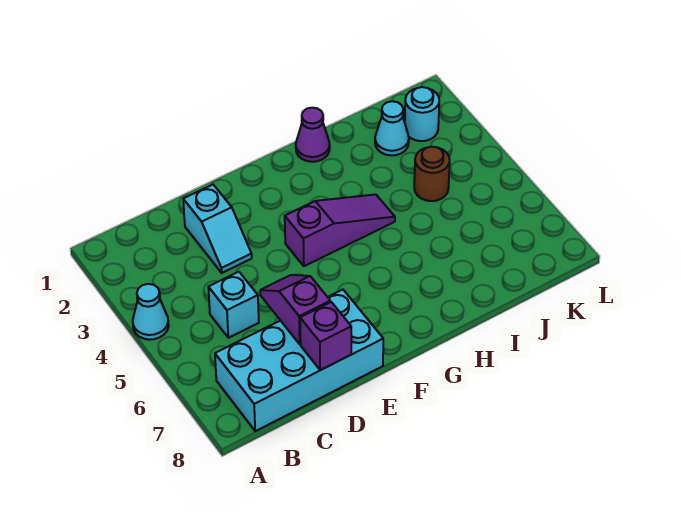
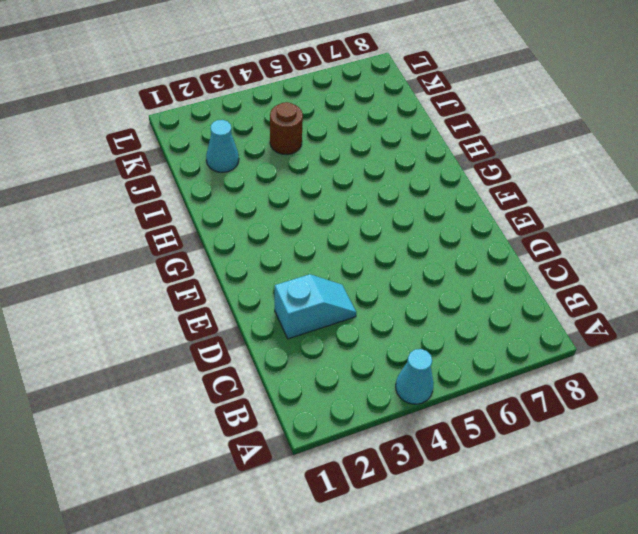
none -> cyan 2x4 brick [215,290,383,431]
none -> cyan 1x1 brick [208,272,259,338]

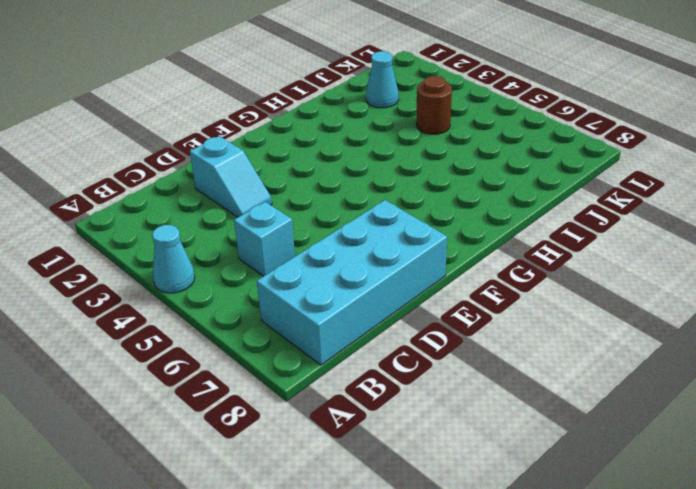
none -> purple 1x3 slope [285,195,395,266]
none -> purple 1x1 cone [296,108,330,162]

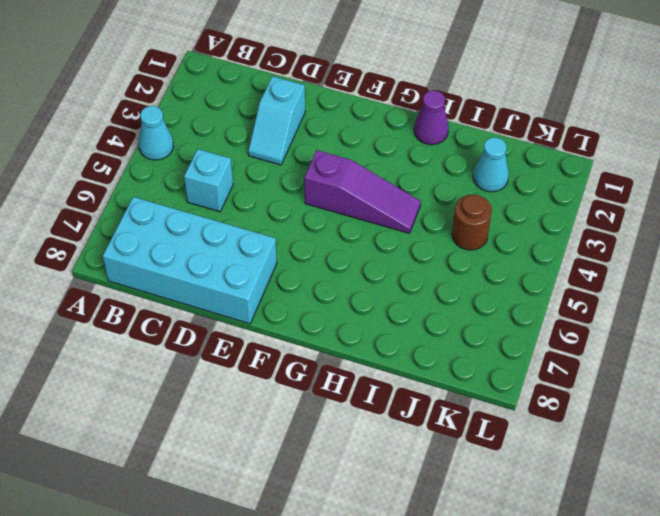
none -> cyan 1x1 round brick [405,87,439,141]
none -> purple 1x2 slope [260,275,330,344]

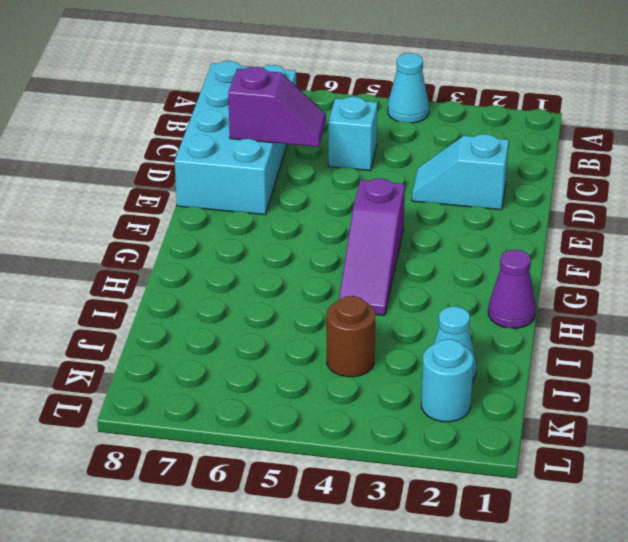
none -> purple 1x1 brick [300,302,351,370]

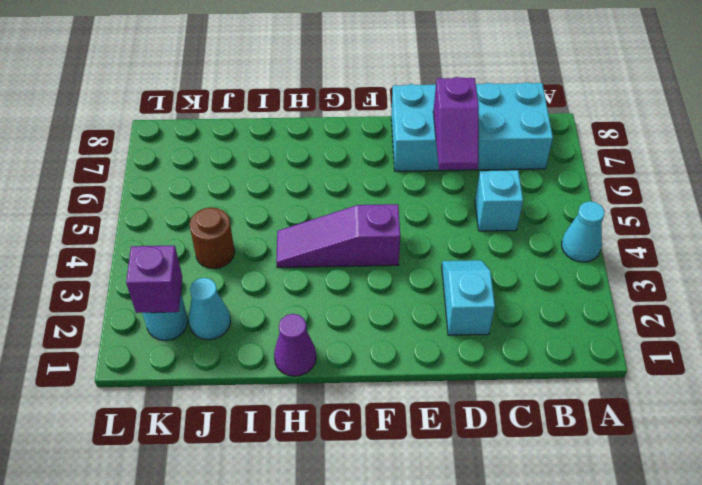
purple 1x1 brick [126,246,182,313] -> purple 1x1 brick moved to [300,302,351,370]

